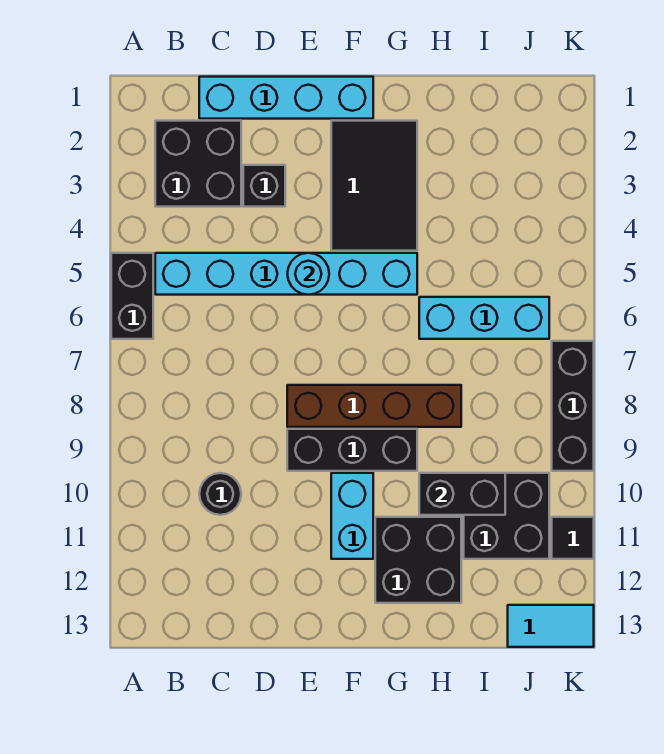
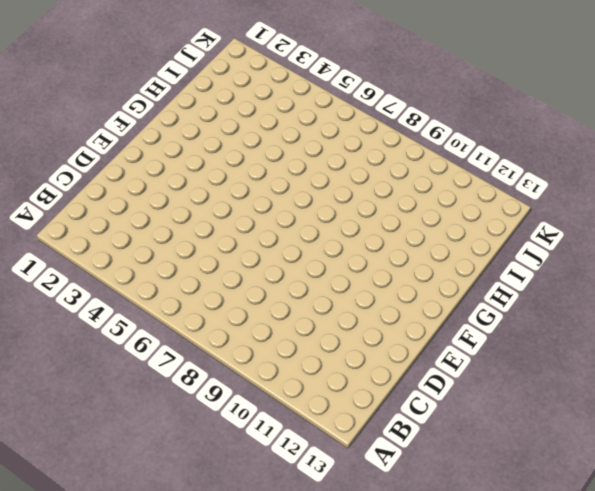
none -> black 1x2 brick [111,253,153,339]
none -> black 2x2 brick [155,121,241,207]
none -> cyan 1x6 brick [155,253,417,295]

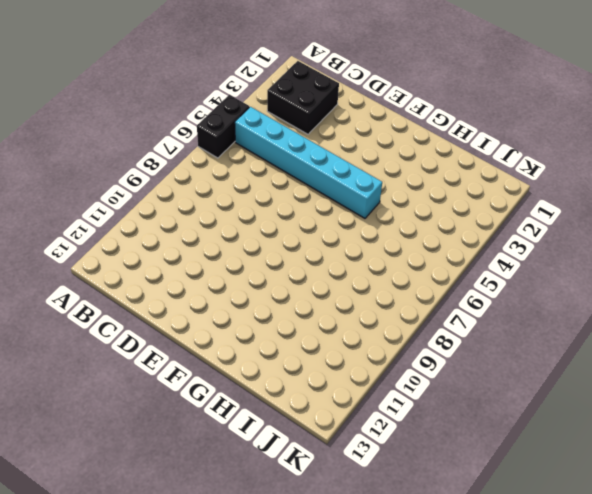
none -> cyan 1x4 brick [199,77,373,119]
none -> black 1x1 round brick [199,473,241,515]
none -> black 1x1 brick [243,165,285,207]

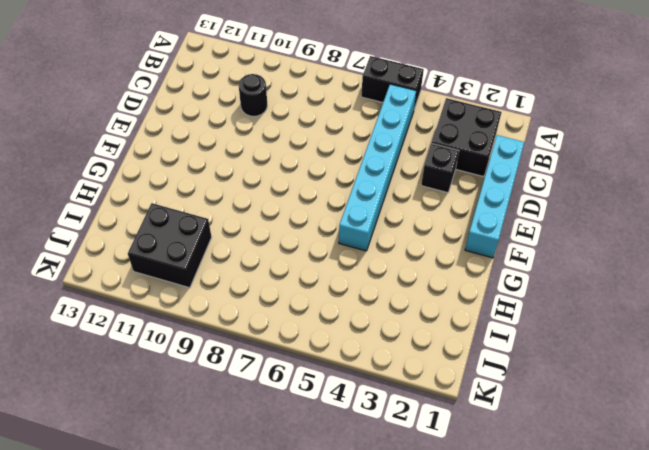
none -> brown 1x4 brick [287,385,461,427]
none -> black 1x3 brick [287,429,417,471]
none -> black 2x3 tile [331,121,417,251]

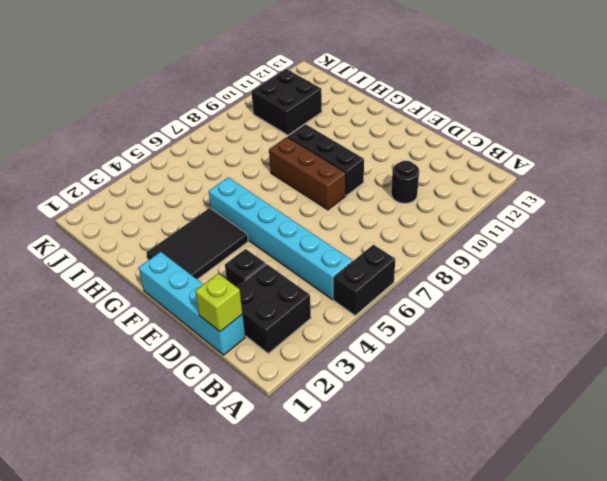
lime 1x1 brick [195,274,242,332] -> none
brown 1x3 brick [269,137,346,210] -> brown 1x4 brick [287,385,461,427]
none -> cyan 1x2 brick [331,473,373,559]
none -> black 2x2 brick [375,517,461,603]
none -> cyan 1x3 brick [419,297,549,339]

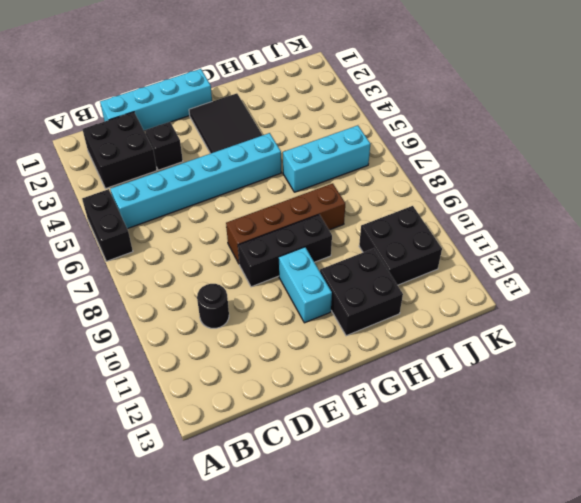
none -> cyan 1x2 tile [508,605,594,647]
none -> black 1x3 brick [552,341,594,471]
none -> black 1x1 tile [552,517,594,559]

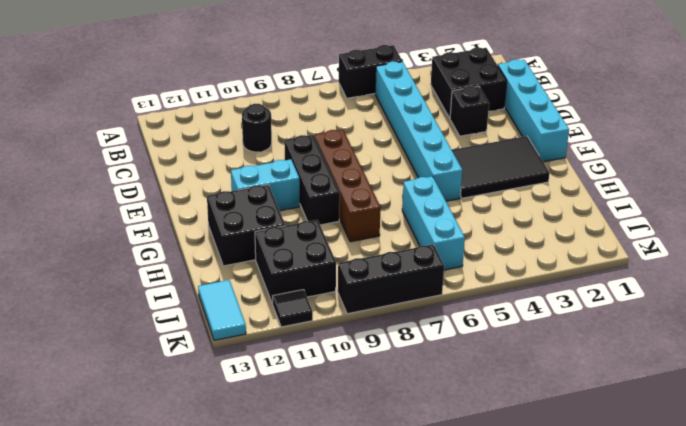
none -> cyan 1x1 round brick [287,253,329,295]
none -> black 1x2 brick [419,473,505,515]

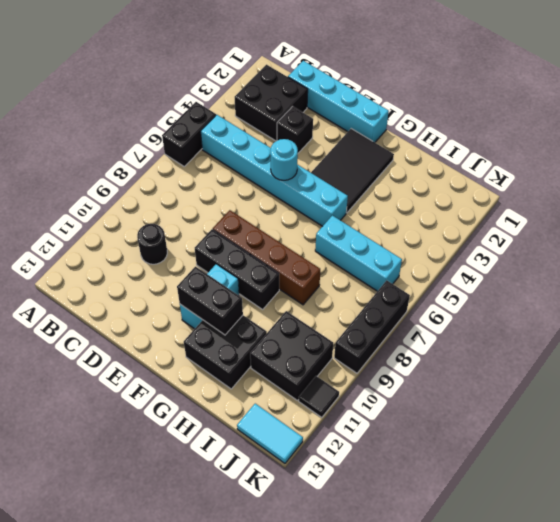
black 1x2 brick [177,267,243,335] -> black 1x2 brick moved to [419,473,505,515]

